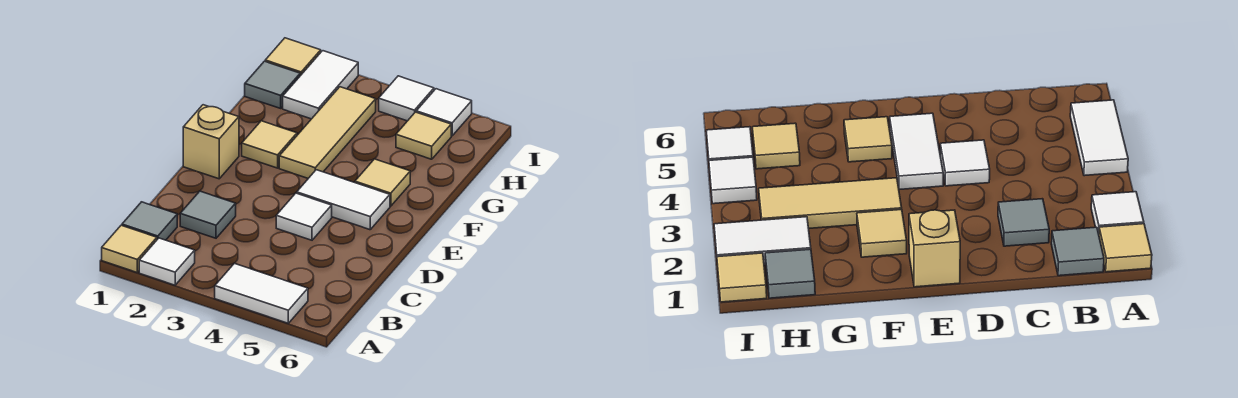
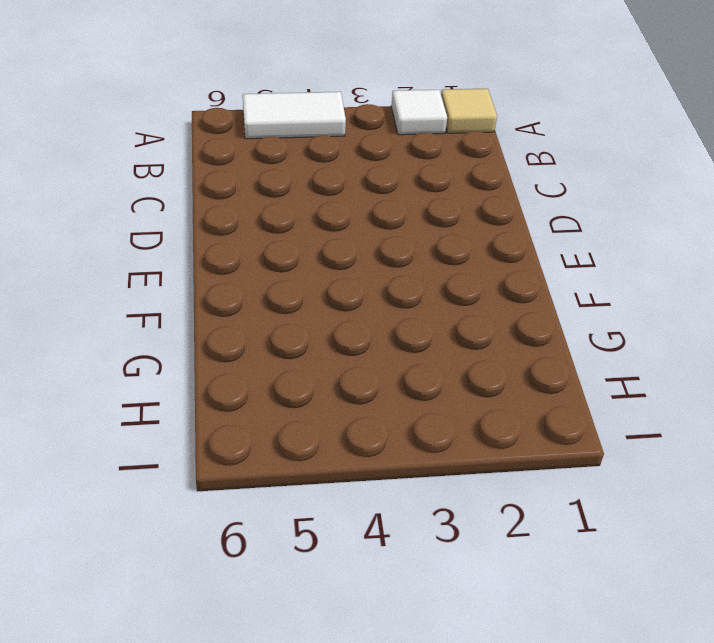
none -> grey 1x1 tile [122,202,177,240]
none -> grey 1x1 tile [180,191,236,238]
none -> white 1x1 tile [276,193,332,240]

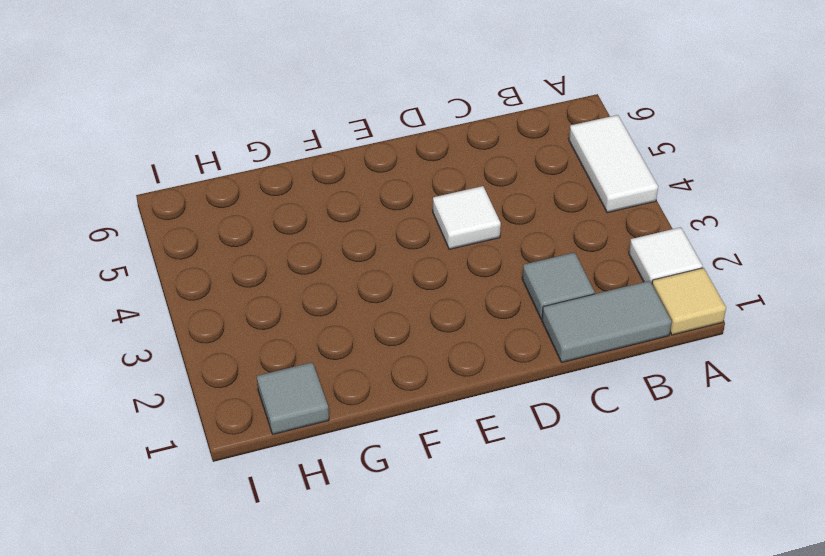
grey 1x2 tile [542,281,672,362] -> grey 1x1 tile [122,202,177,240]
none -> tan 1x1 brick [183,105,239,179]
none -> white 1x2 tile [297,170,390,230]
none -> tan 1x1 tile [242,121,297,168]

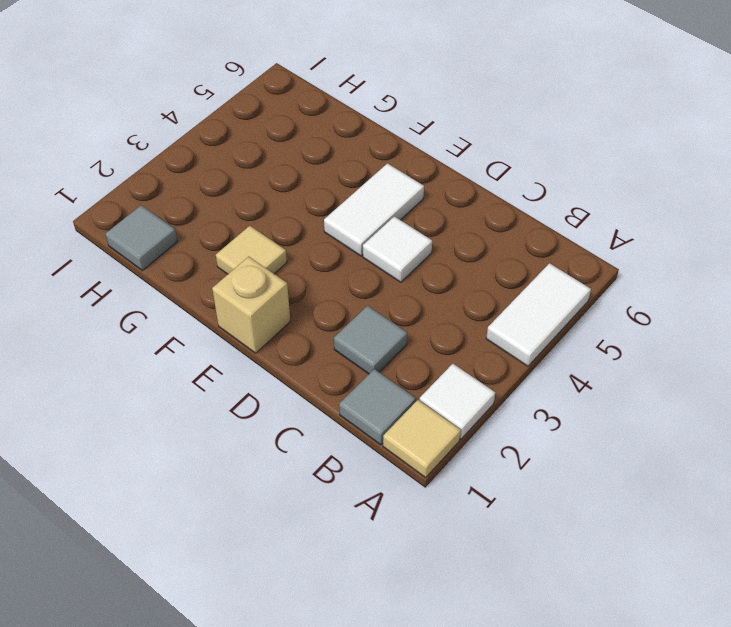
none -> tan 1x3 tile [279,87,376,178]
none -> tan 1x1 tile [355,159,410,206]
none -> white 1x2 tile [283,51,358,119]

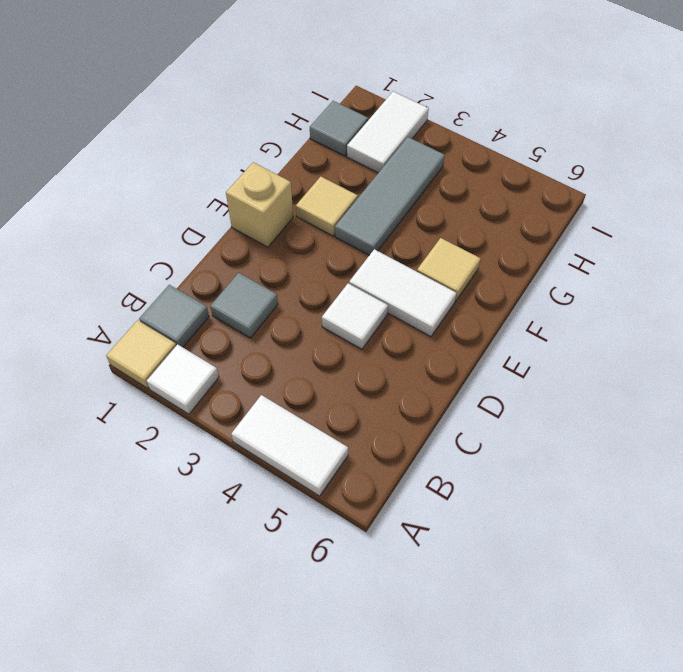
grey 1x3 tile [335,137,445,255] -> tan 1x3 tile [279,87,376,178]
none -> tan 1x1 tile [396,112,451,159]
none -> tan 1x1 tile [265,38,321,76]
none -> white 1x1 tile [379,76,434,121]

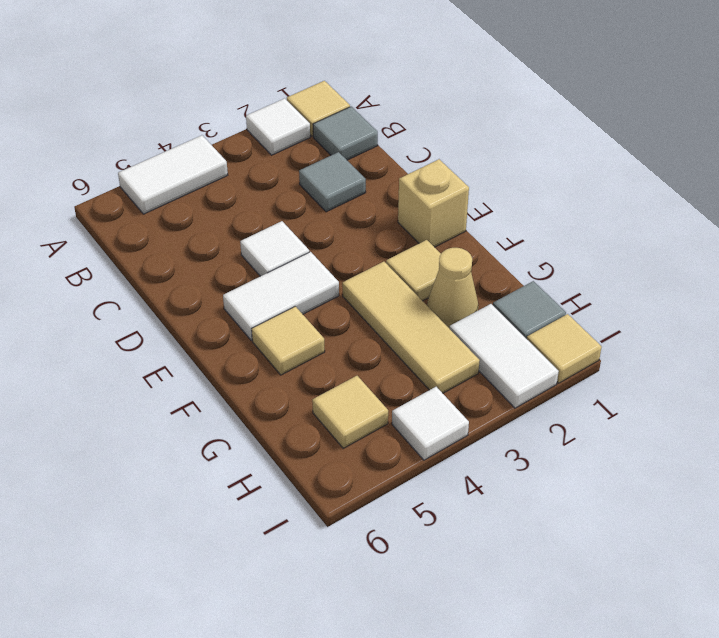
tan 1x1 cone [427,248,478,329] -> none
none -> white 1x1 tile [416,89,472,136]

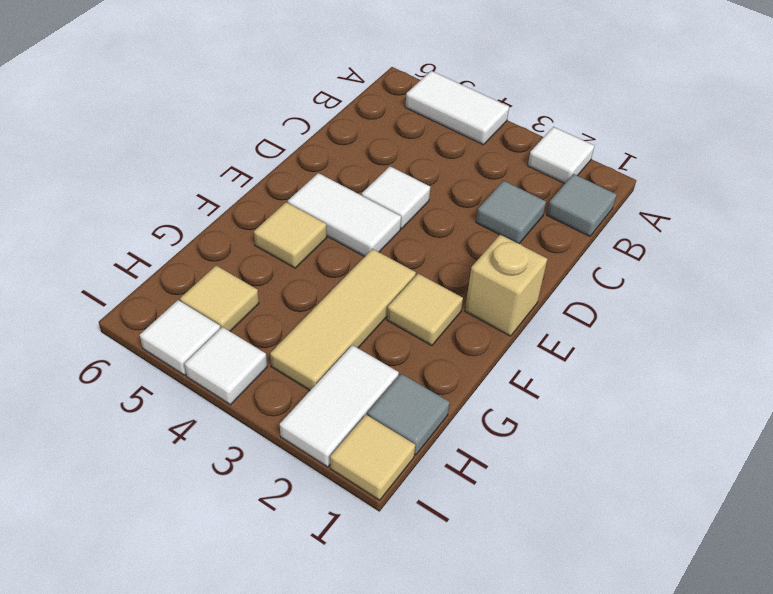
none -> tan 1x1 tile [102,225,157,272]

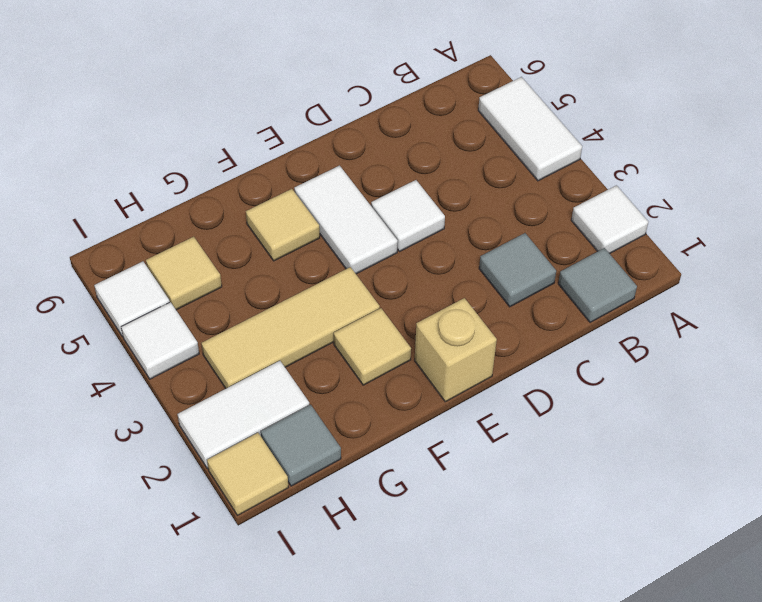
none -> tan 1x1 tile [102,225,157,272]

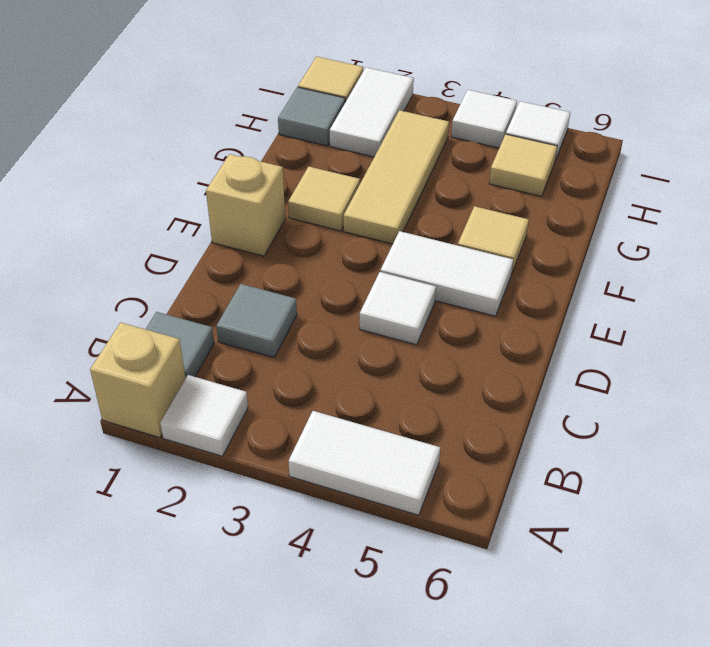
tan 1x1 brick [90,322,186,438] -> tan 1x1 tile [102,225,157,272]

